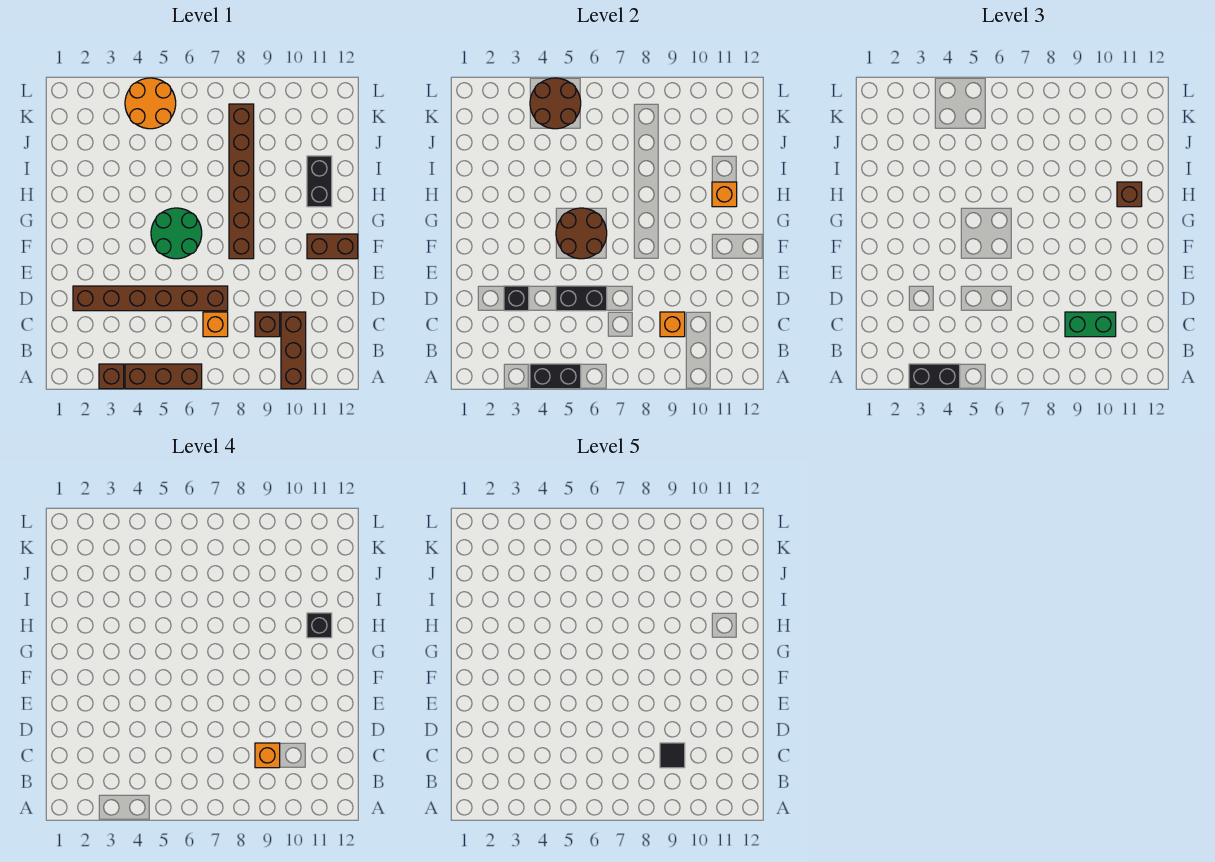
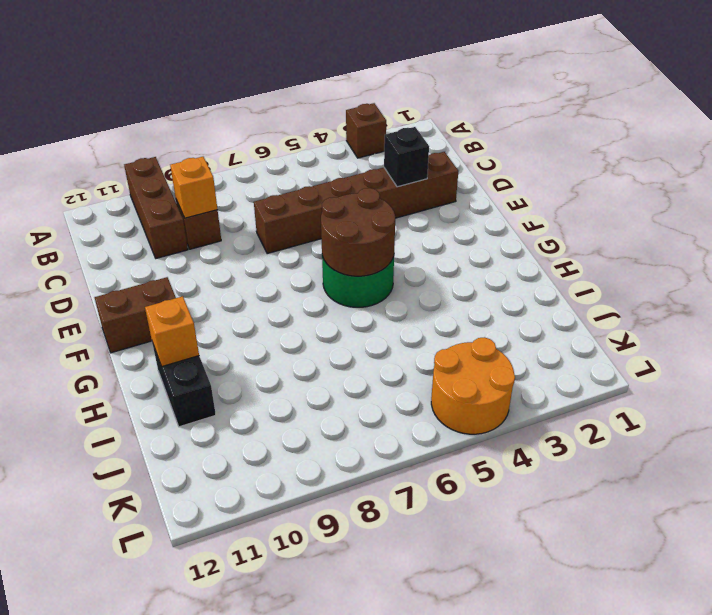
none -> brown 1x3 brick [125,364,202,389]
none -> orange 1x1 brick [203,312,228,337]
none -> brown 1x6 brick [229,104,254,259]

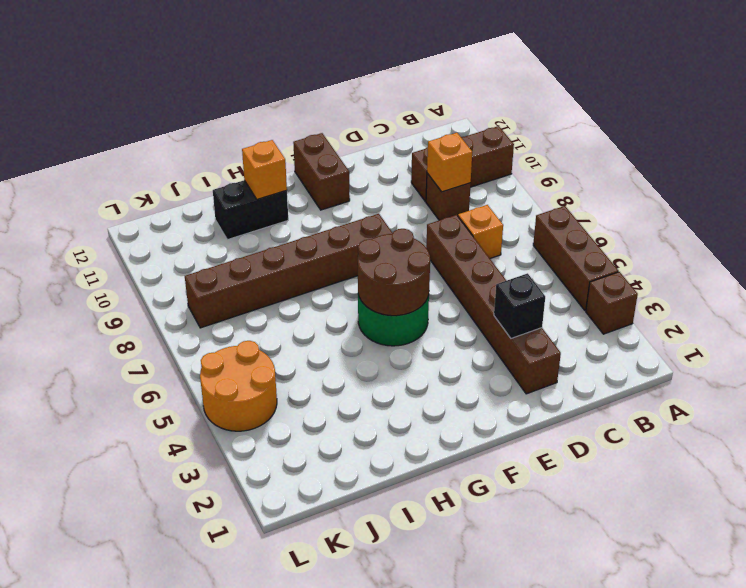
none -> black 1x2 brick [530,364,581,389]
none -> black 1x2 brick [556,286,607,311]
none -> brown 2x2 round brick [530,78,581,129]

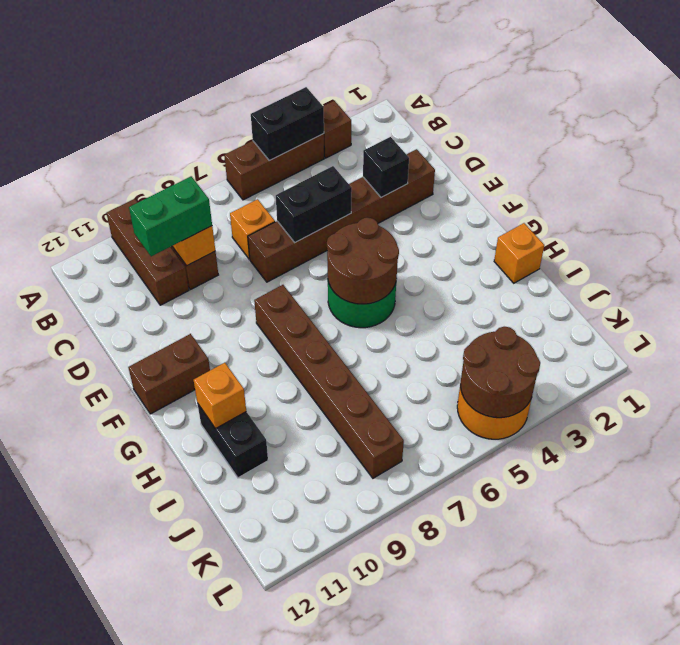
orange 1x1 brick [494,223,544,283] -> orange 1x1 brick moved to [255,743,280,768]
none -> black 1x2 brick [909,364,960,389]
none -> brown 1x1 brick [1117,182,1142,207]
none -> black 1x1 brick [307,613,332,638]

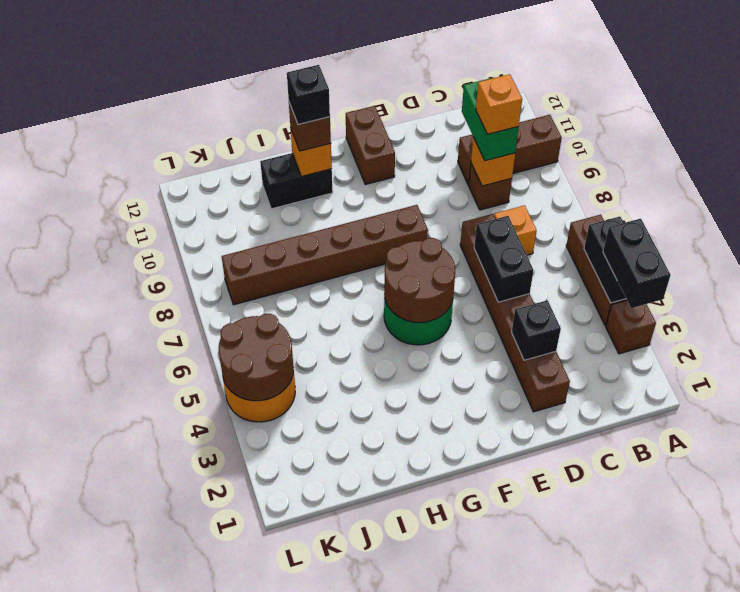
none -> black 1x1 tile [660,743,685,768]

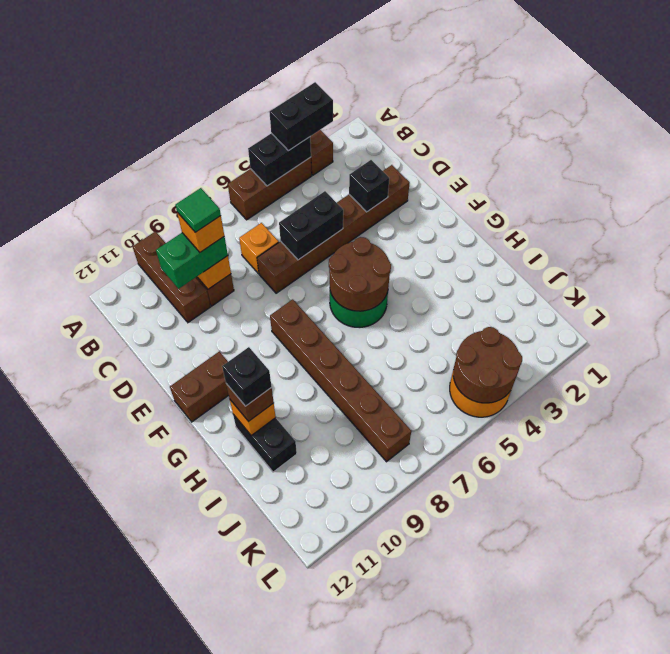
green 1x1 tile [175,188,221,232] -> black 1x1 tile [660,743,685,768]

